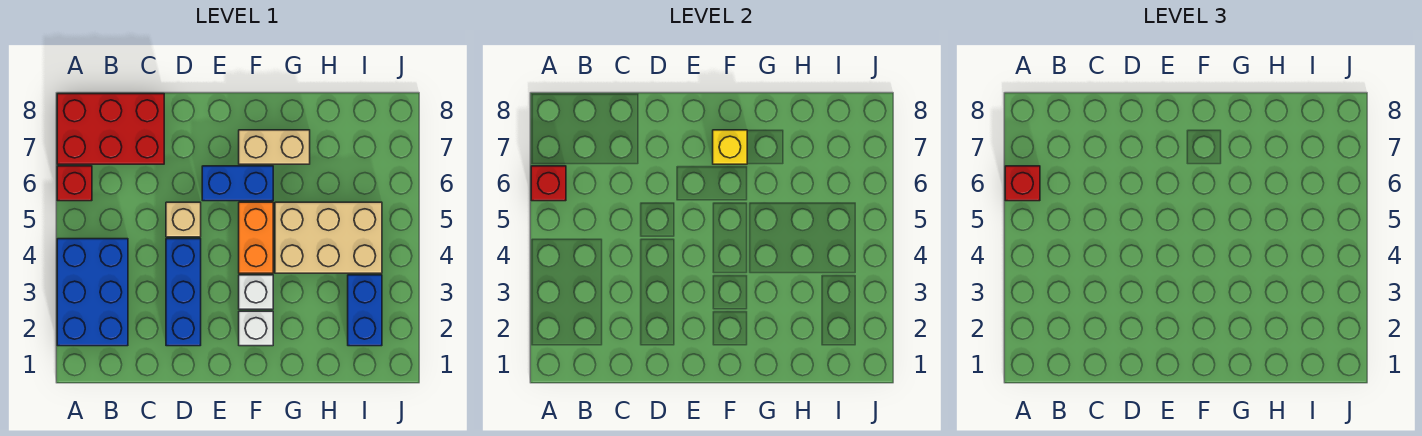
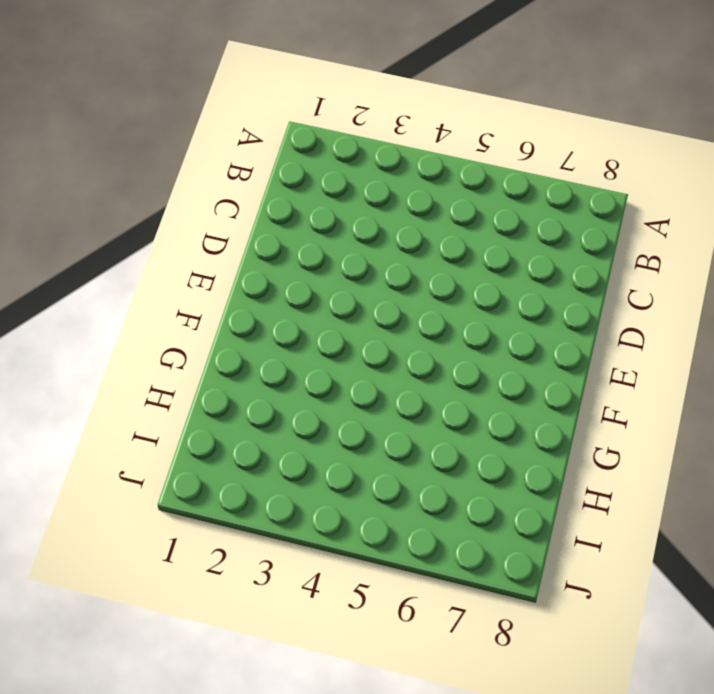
none -> blue 2x3 brick [57,239,128,346]
none -> red 1x1 brick [57,166,92,201]
none -> red 2x3 brick [57,94,164,164]

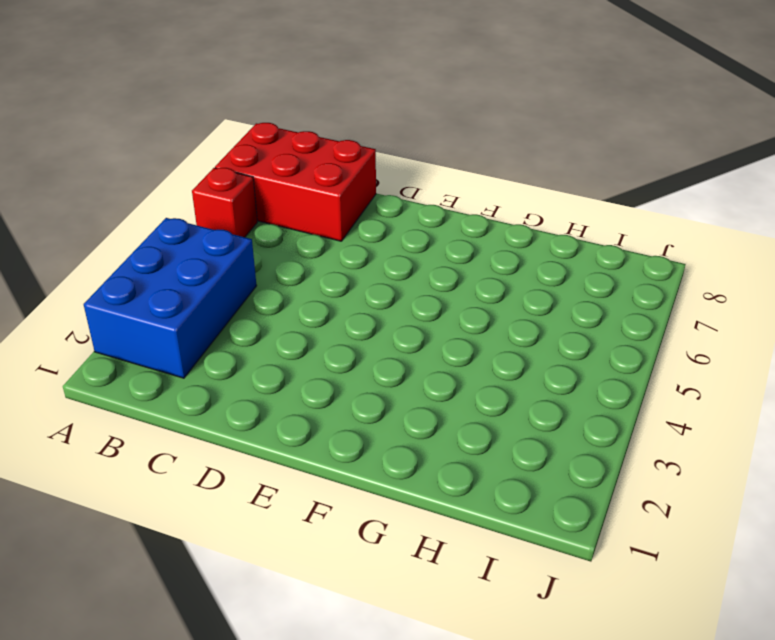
none -> blue 1x3 brick [166,239,201,346]
none -> tan 1x1 brick [166,202,201,237]
none -> blue 1x2 brick [202,166,273,201]

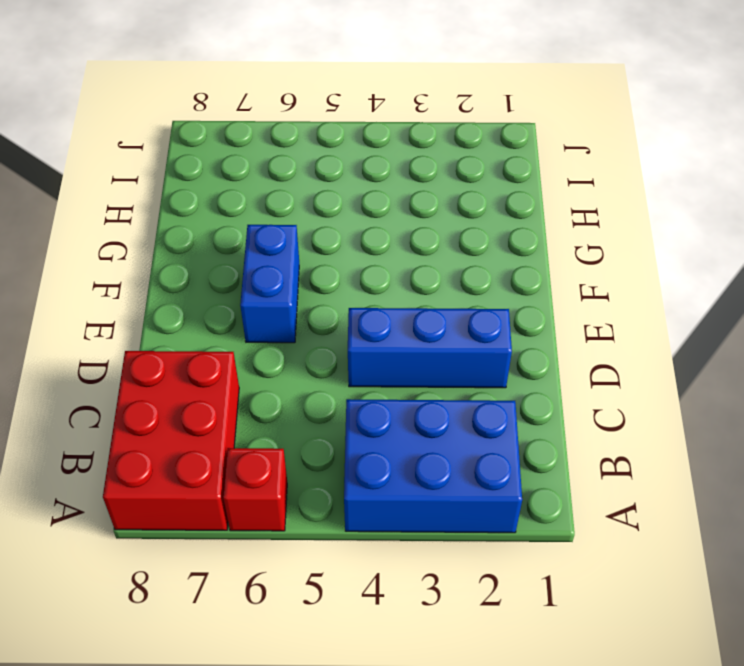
none -> tan 1x1 brick [166,202,201,237]
none -> white 1x1 brick [239,311,273,346]
none -> white 1x1 brick [239,275,273,309]

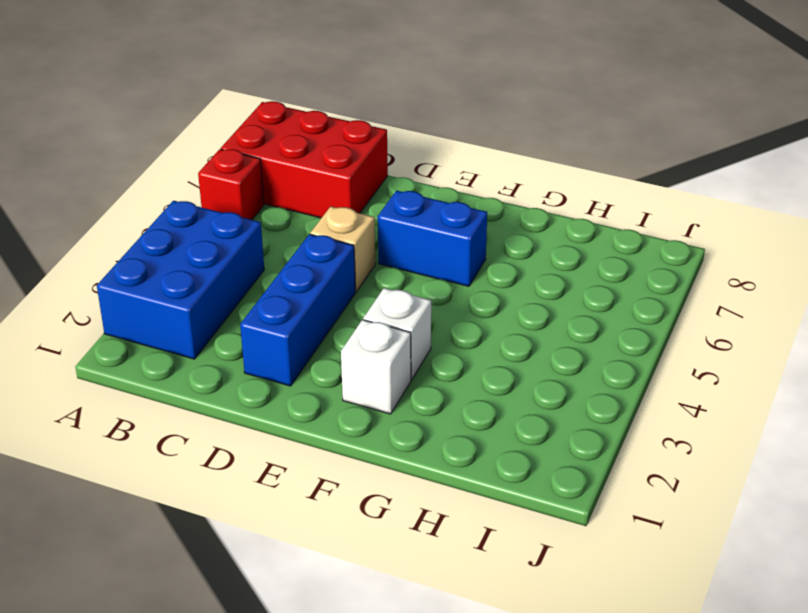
none -> orange 1x2 brick [239,202,273,273]
none -> tan 1x2 brick [239,130,310,164]
none -> tan 2x3 brick [275,202,382,273]

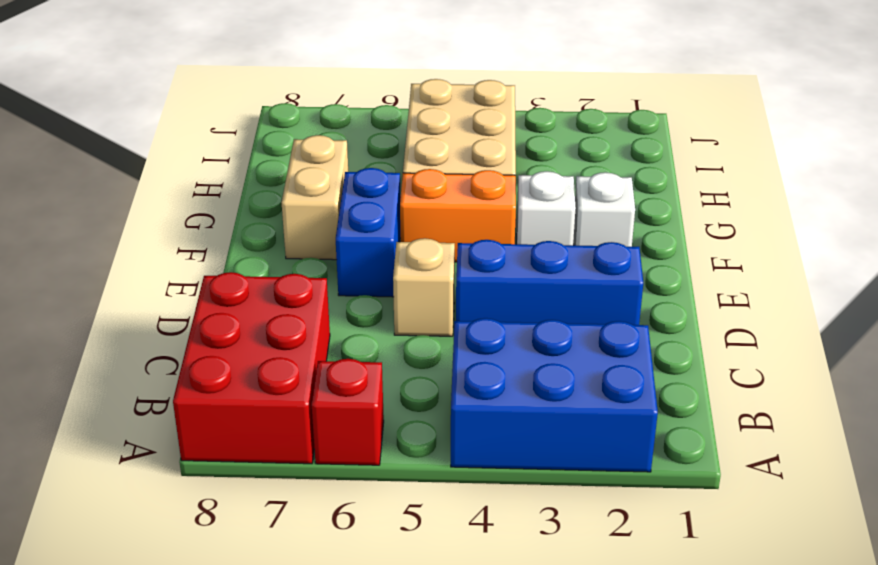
none -> blue 1x2 brick [348,275,382,346]
none -> red 1x1 brick [531,166,566,201]
none -> yellow 1x1 brick [713,130,747,164]

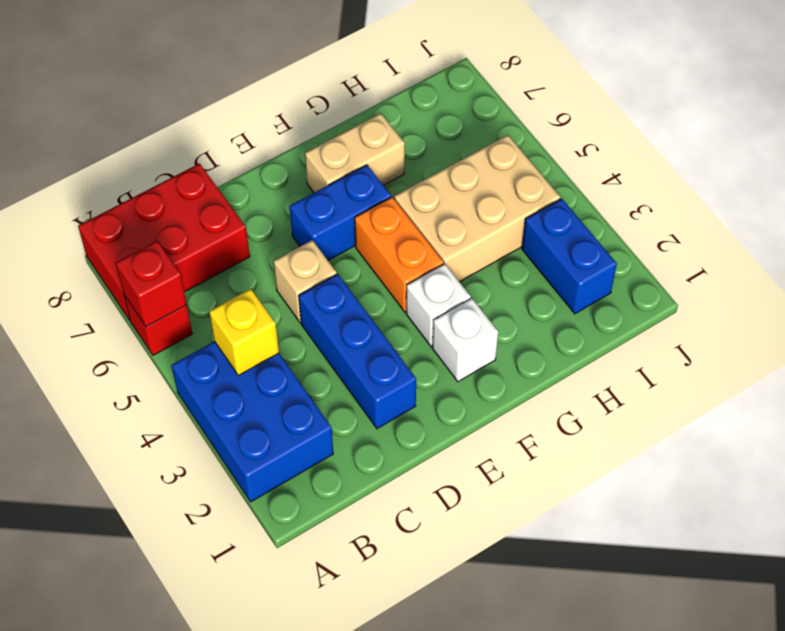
yellow 1x1 brick [209,289,279,375] -> yellow 1x1 brick moved to [713,130,747,164]
none -> red 1x1 brick [1005,166,1040,201]

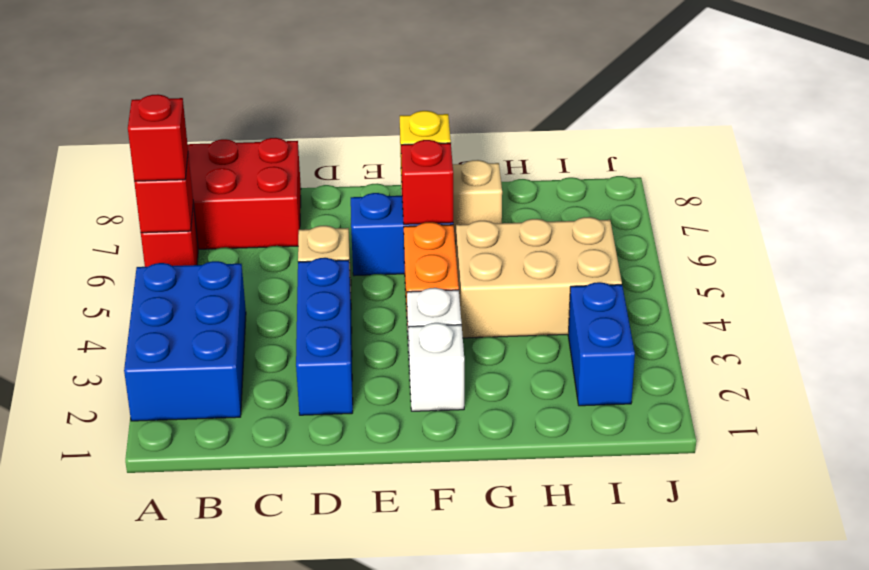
red 1x1 brick [401,140,453,224] -> none

